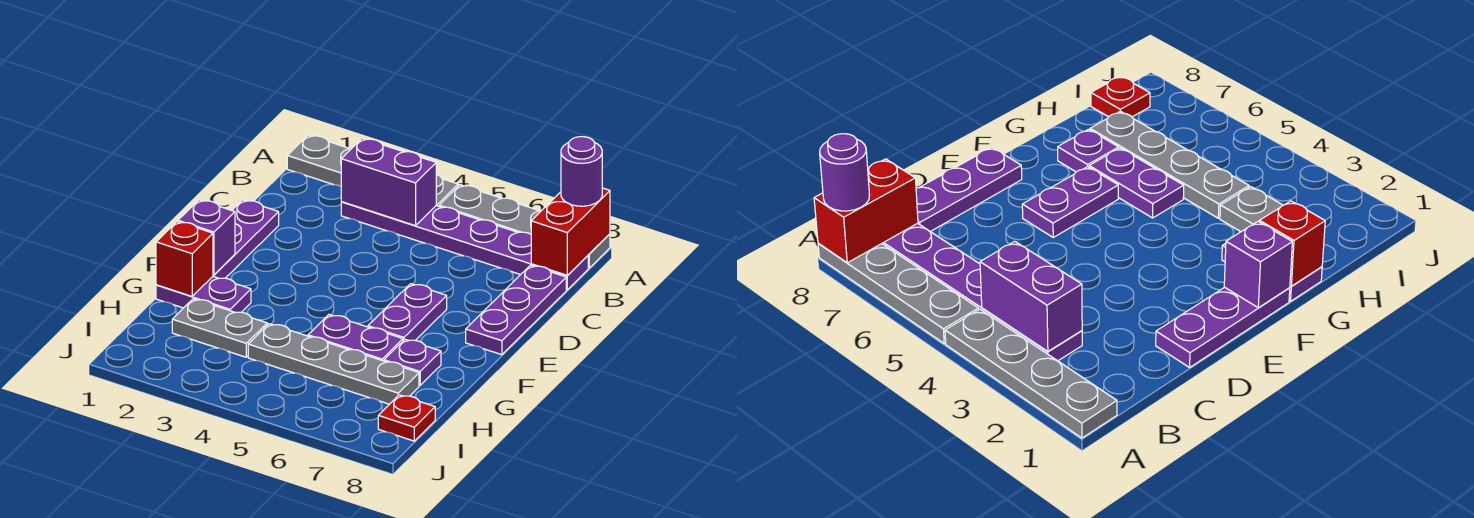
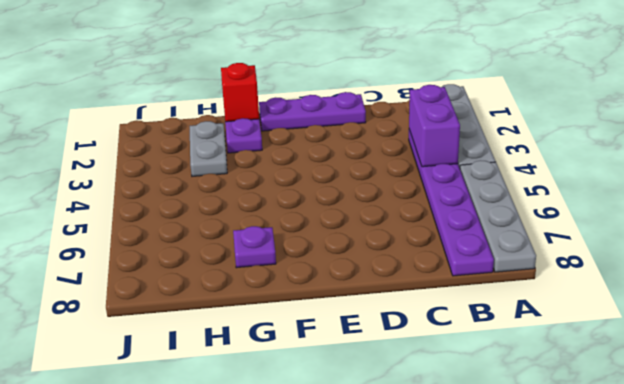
none -> purple 1x3 plate [466,265,566,355]
none -> purple 1x2 plate [368,284,447,341]
none -> purple 1x2 plate [308,315,403,361]

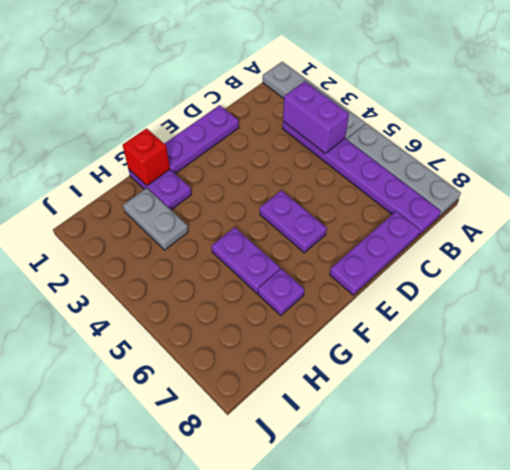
purple 1x2 plate [260,190,327,253] -> purple 1x2 plate turned to [368,284,447,341]
none -> grey 1x4 plate [248,324,419,404]
none -> red 1x1 plate [378,395,435,441]
none -> red 1x2 brick [531,188,610,275]

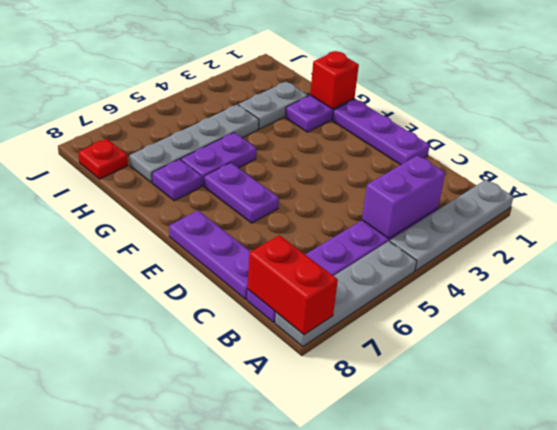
none -> purple 1x1 brick [178,200,235,275]
none -> purple 1x1 round brick [561,137,602,206]

